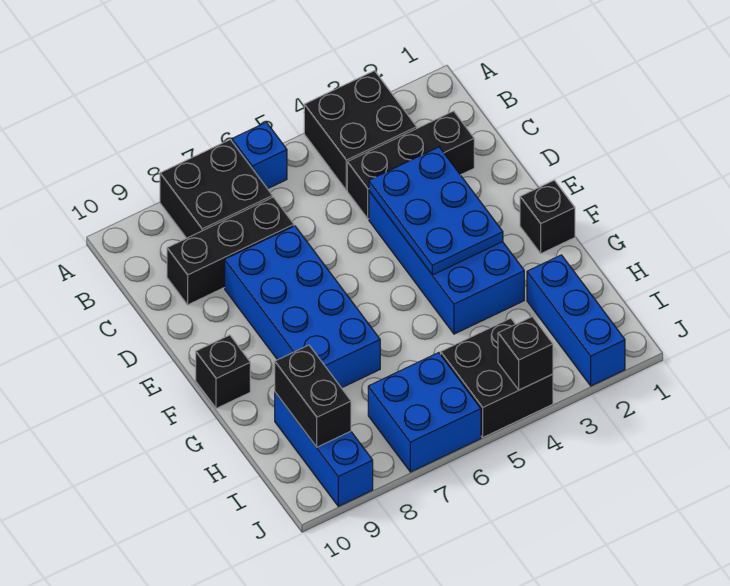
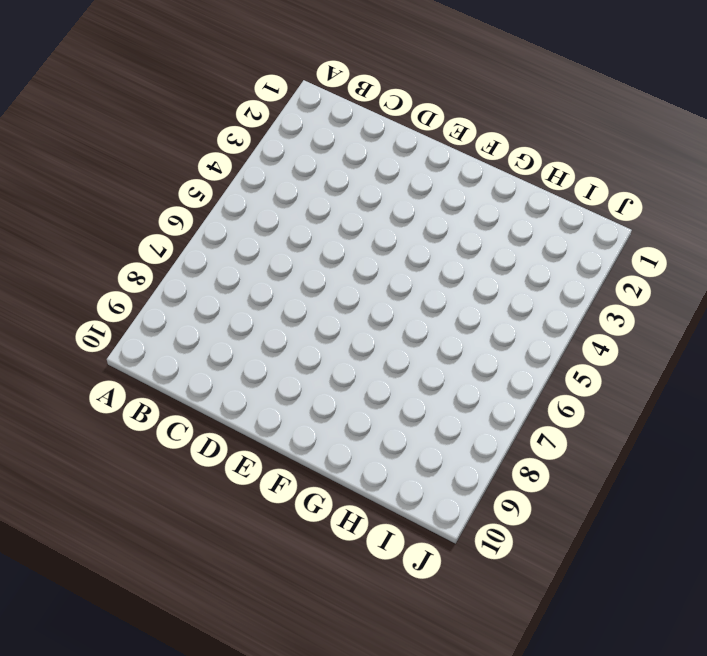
none -> black 2x2 brick [304,71,417,190]
none -> blue 1x1 brick [232,122,287,189]
none -> black 2x2 brick [160,140,272,238]

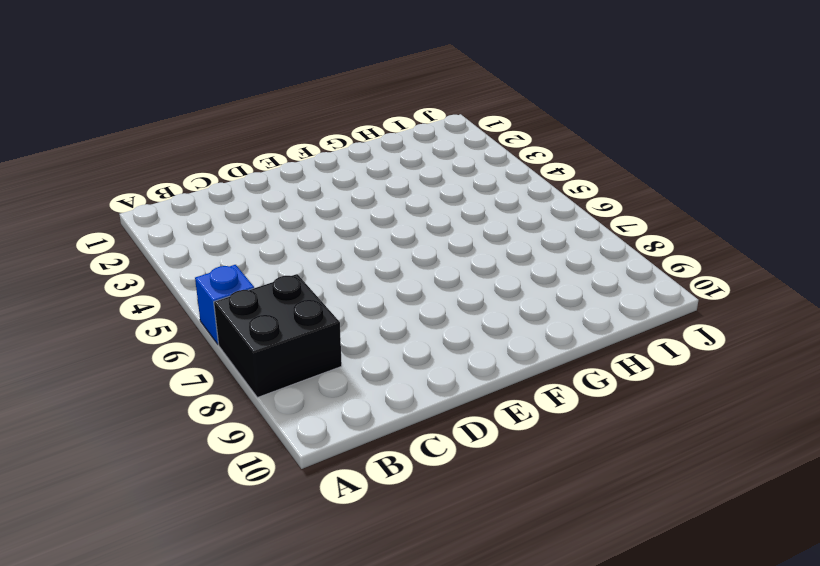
none -> black 2x2 brick [304,71,417,190]
none -> black 1x3 brick [347,111,474,219]
none -> black 1x3 brick [167,197,294,305]

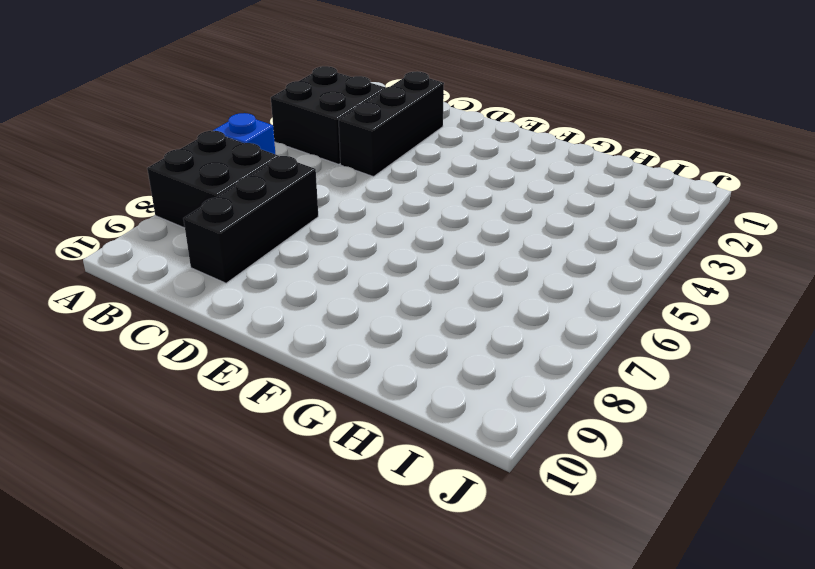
none -> blue 2x4 brick [369,191,524,334]
none -> blue 2x4 brick [225,226,380,388]
none -> black 1x1 brick [520,180,575,253]

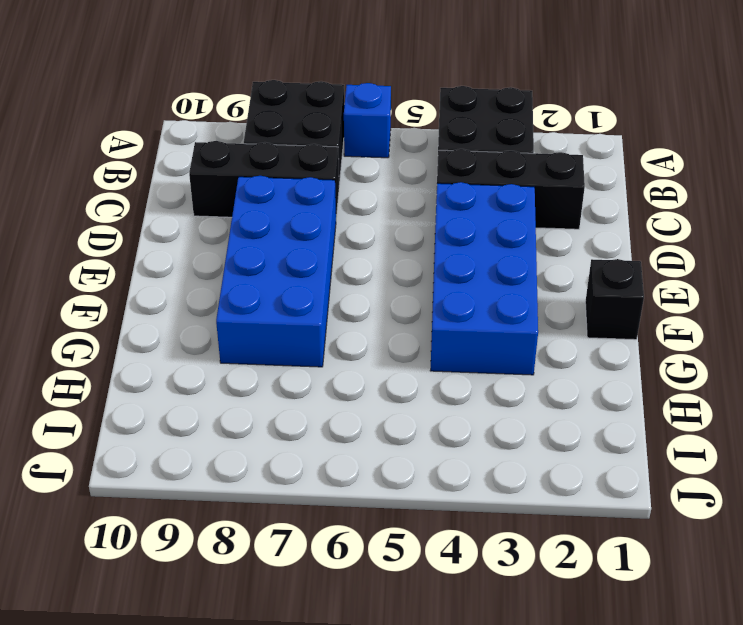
none -> black 1x1 brick [196,335,250,409]
none -> blue 1x3 brick [527,255,625,386]
none -> blue 1x3 brick [275,392,373,506]

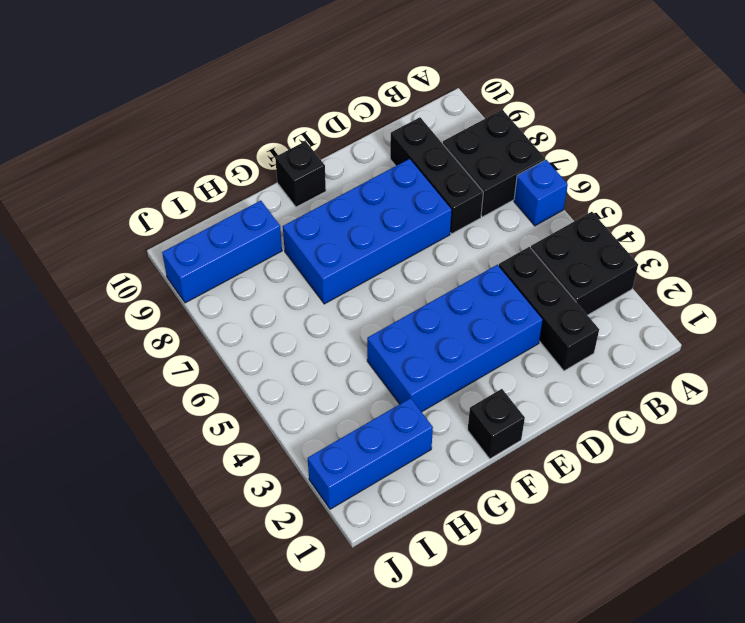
none -> black 2x2 brick [441,318,553,437]
none -> blue 2x2 brick [368,353,481,472]
none -> blue 2x3 plate [369,147,503,275]

